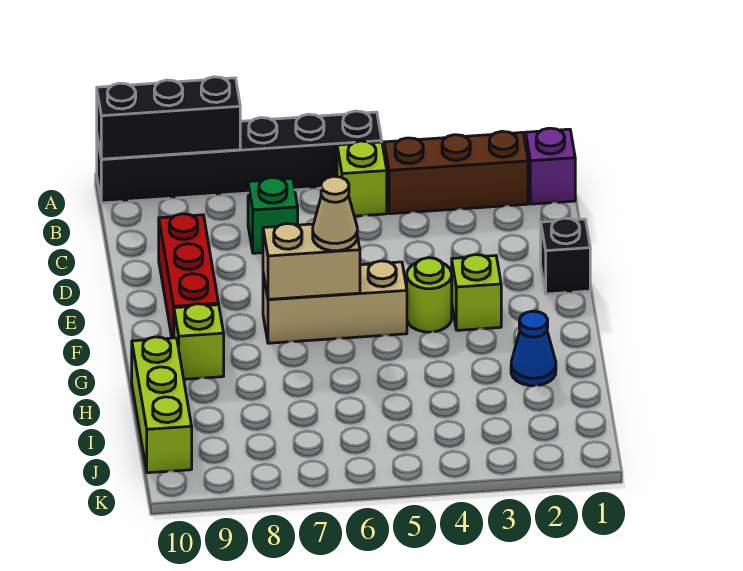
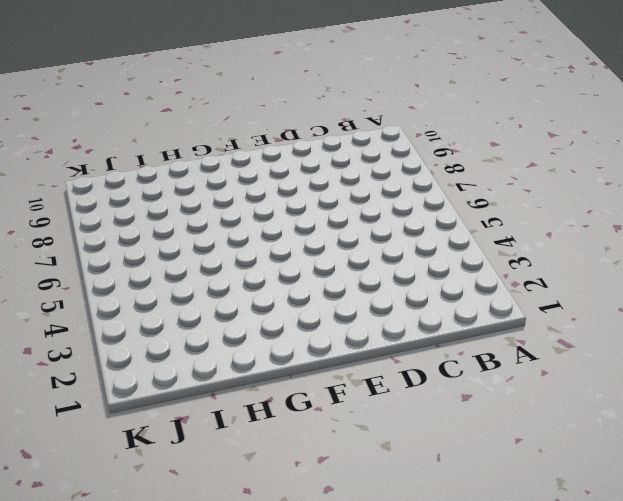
none -> black 1x6 brick [97,111,382,203]
none -> purple 1x1 brick [525,128,575,204]
none -> brown 1x3 brick [384,131,528,214]

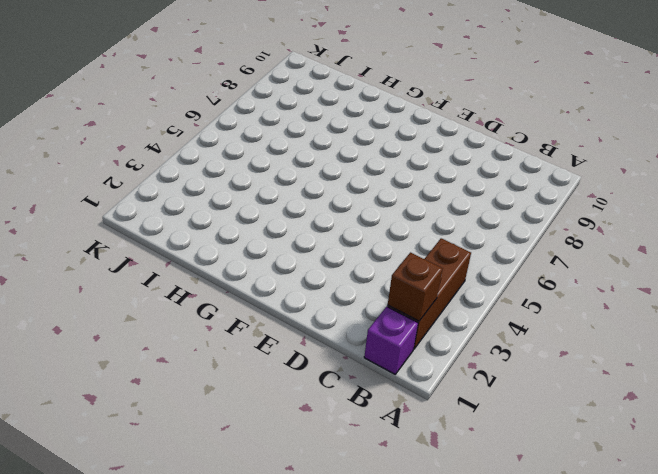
brown 1x1 brick [388,253,443,321] -> none
none -> black 1x6 brick [97,111,382,203]
none -> lime 1x1 brick [337,141,387,216]
none -> green 1x1 brick [248,177,298,253]

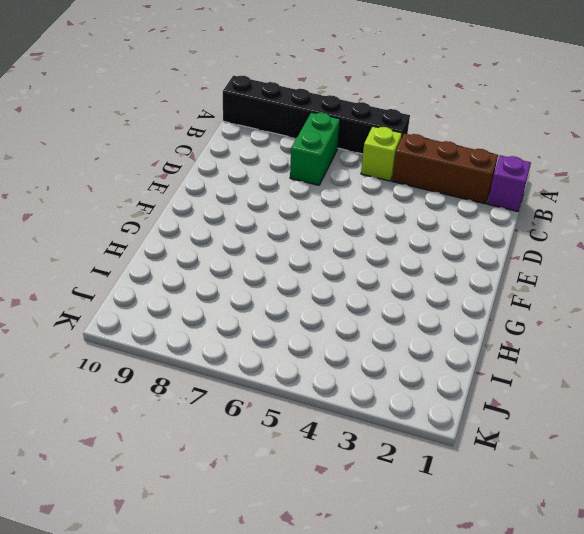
green 1x2 brick [290,112,340,185] -> green 1x1 brick [248,177,298,253]
none -> red 1x3 brick [159,214,219,338]
none -> black 1x1 brick [541,218,590,294]
none -> lime 1x1 brick [452,255,501,330]

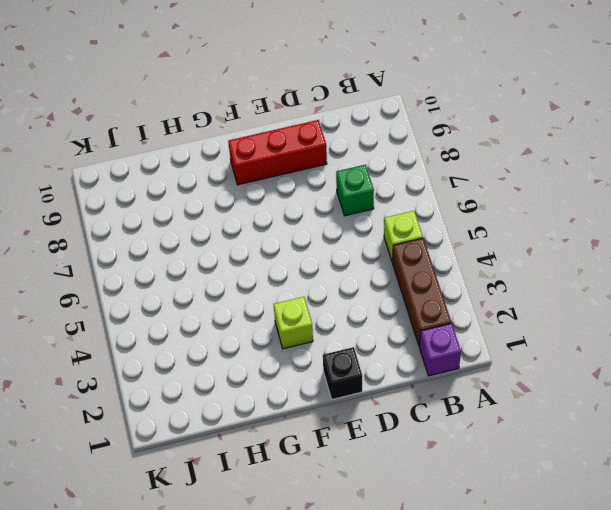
none -> black 1x6 brick [97,111,382,203]
none -> lime 1x1 round brick [407,258,452,332]
none -> tan 1x3 brick [263,261,407,343]

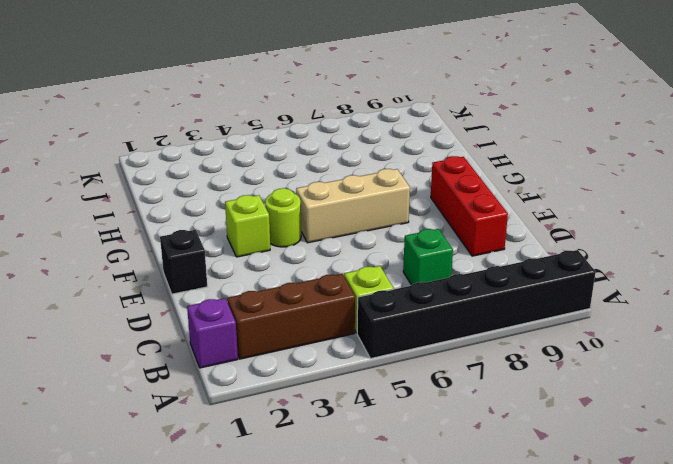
none -> lime 1x1 brick [174,304,224,379]
none -> blue 1x1 cone [511,311,556,386]
none -> lime 1x3 brick [132,337,192,473]

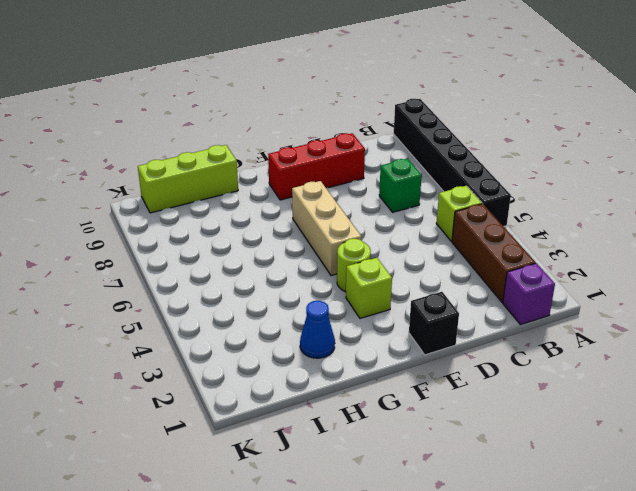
none -> lime 1x1 brick [174,304,224,379]
none -> black 1x3 brick [97,77,240,159]
none -> tan 1x2 brick [263,224,360,299]

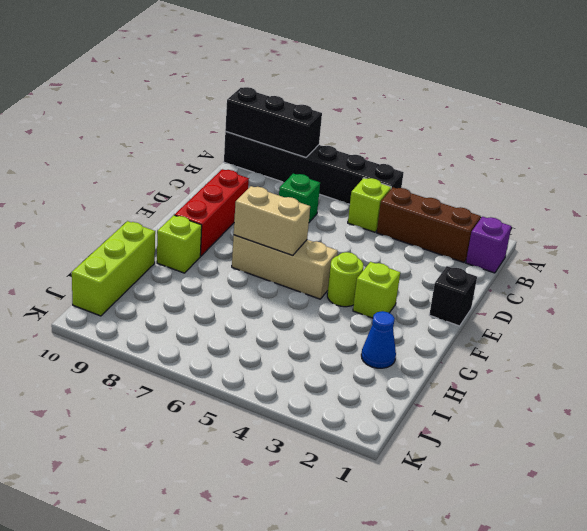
none -> tan 1x1 cone [313,176,357,251]

